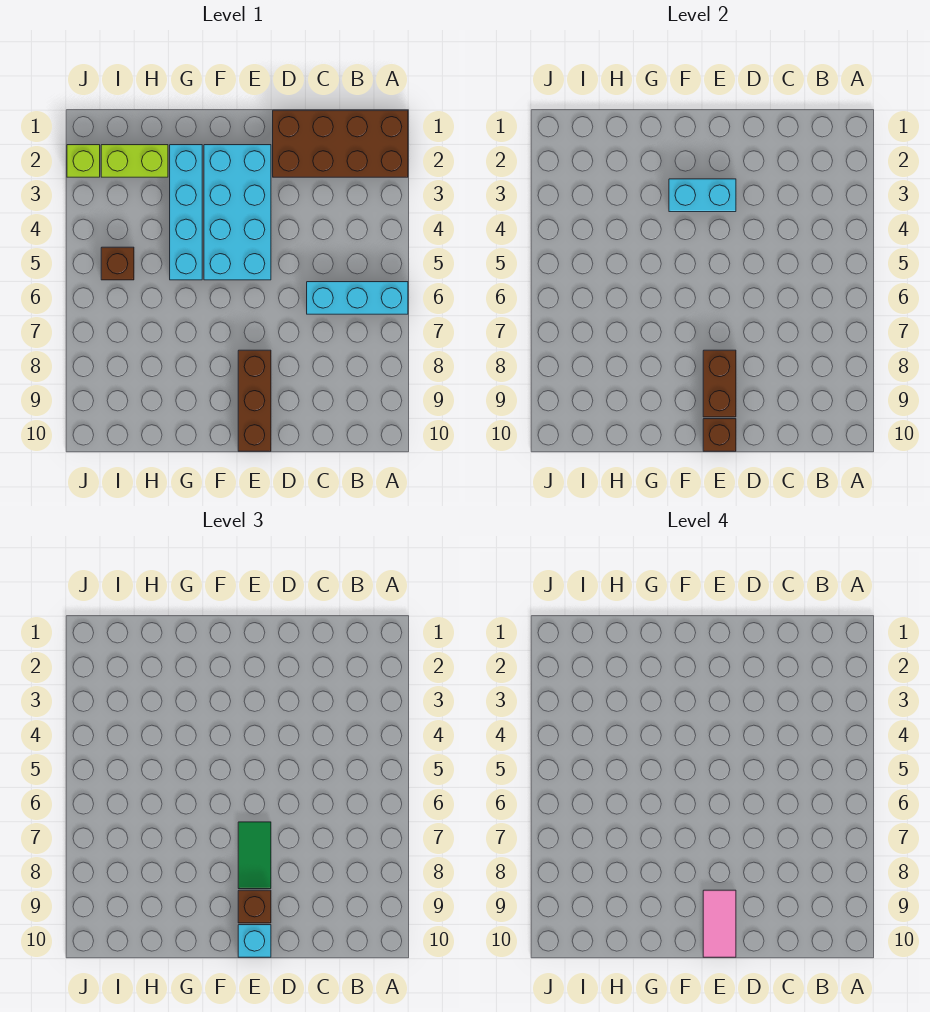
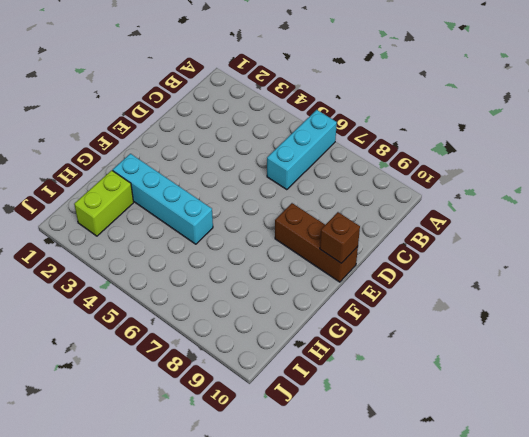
none -> brown 2x4 brick [273,110,408,177]
none -> cyan 2x4 brick [204,145,271,280]
none -> brown 1x1 brick [101,247,134,280]

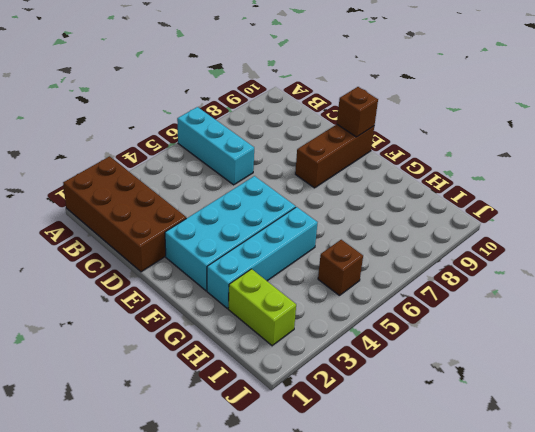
none -> lime 1x1 brick [67,145,100,177]
none -> cyan 1x2 brick [669,179,736,212]
none -> brown 1x2 brick [703,350,736,417]

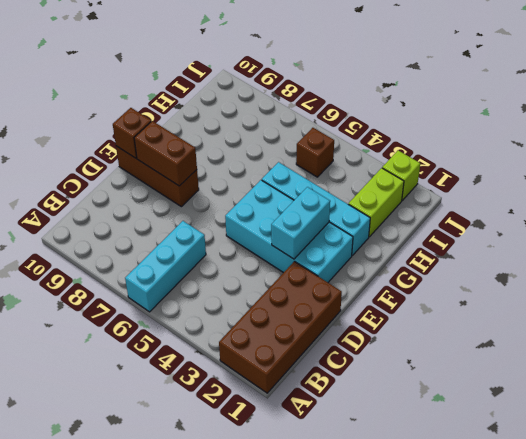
none -> green 1x2 tile [238,822,271,889]
none -> brown 1x1 brick [238,890,271,923]
none -> cyan 1x1 brick [238,925,271,957]

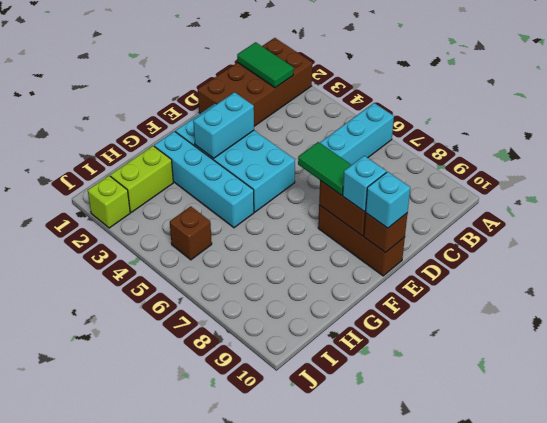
green 1x2 tile [237,42,294,88] -> none
cyan 1x1 brick [343,156,386,212] -> brown 1x1 brick [238,890,271,923]
none -> pink 1x2 tile [703,890,736,957]

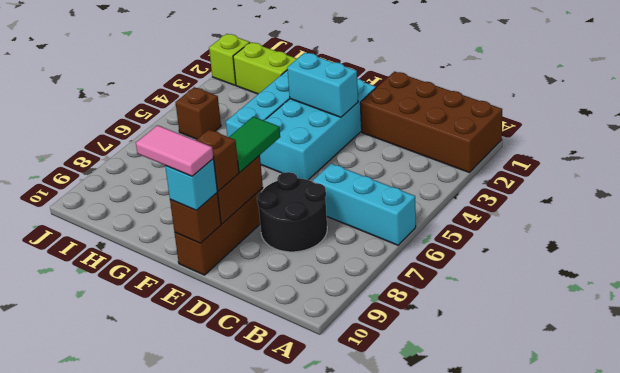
black 2x2 round brick [257,172,327,252] -> none
pink 1x2 tile [136,125,214,176] -> pink 1x2 tile turned to [703,890,736,957]

